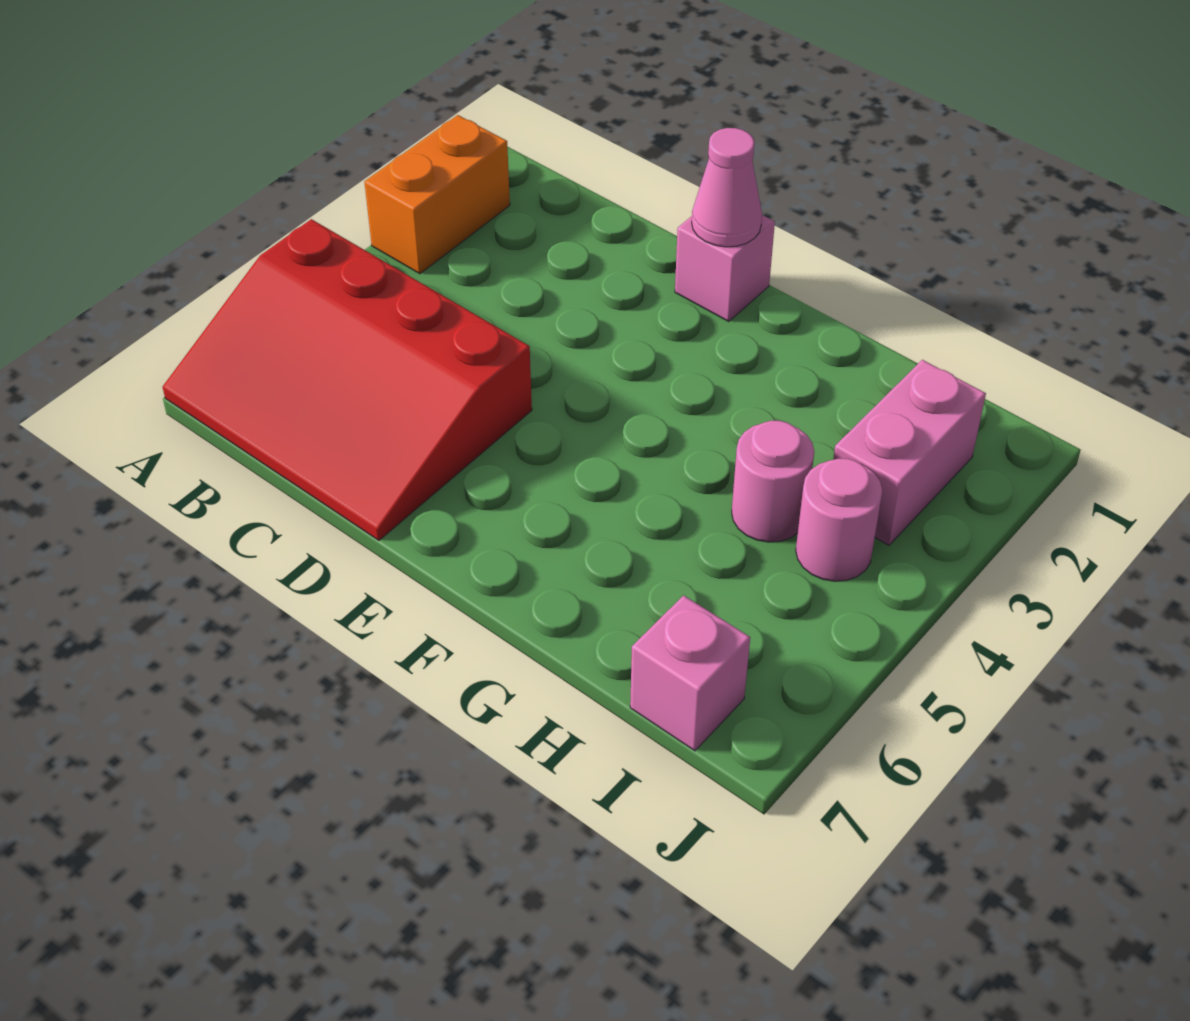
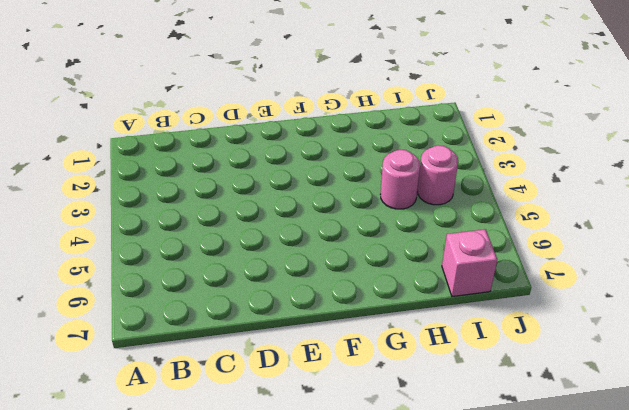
none -> orange 1x2 brick [364,115,510,274]
none -> red 3x4 slope [163,219,532,540]

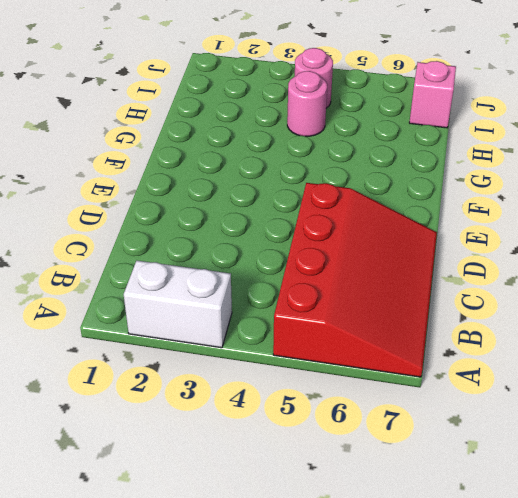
white 1x2 brick [124,261,232,348] -> orange 1x2 brick [364,115,510,274]
none -> pink 1x1 brick [675,215,775,322]
none -> pink 1x2 brick [833,360,986,545]

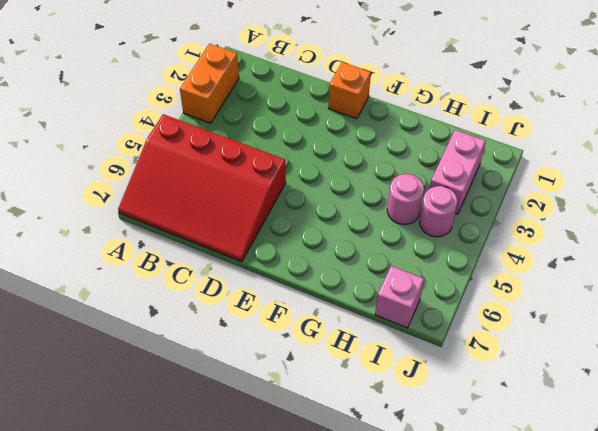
orange 1x1 brick [328,62,371,119] -> pink 1x1 brick [675,215,775,322]
none -> pink 1x1 cone [692,128,762,247]

